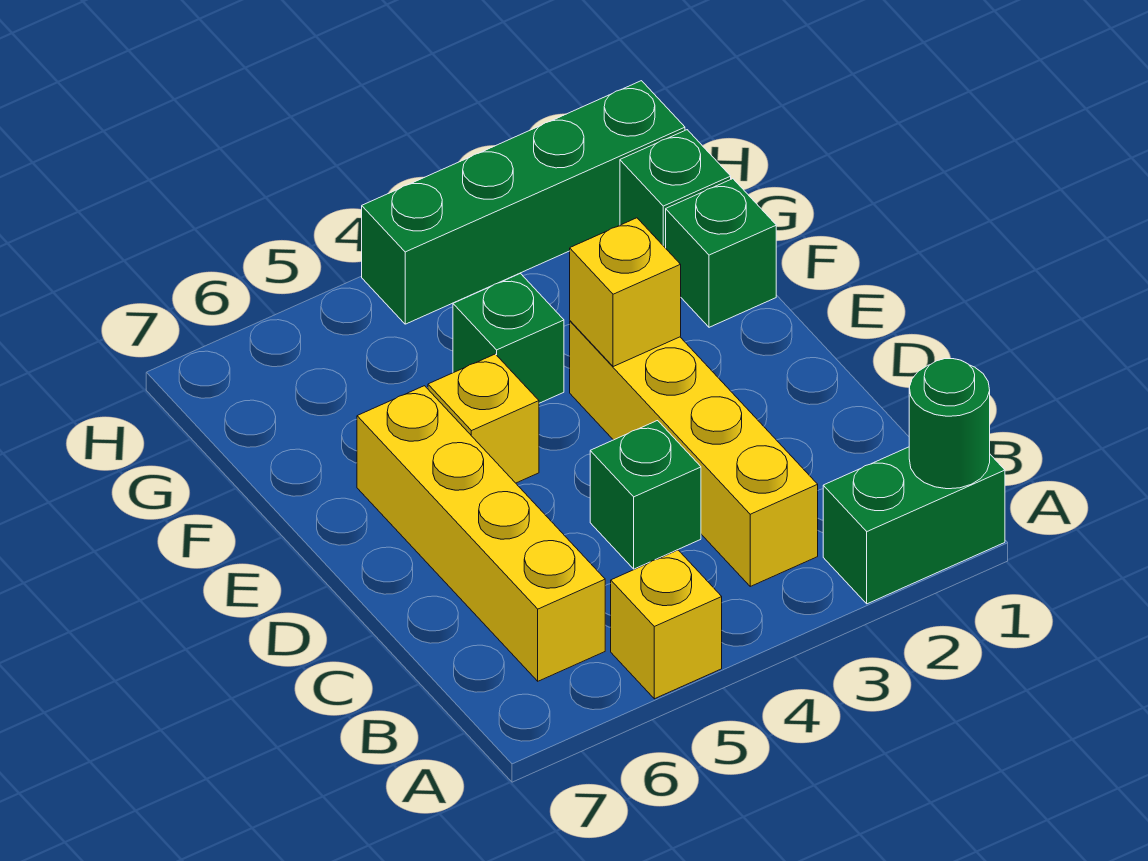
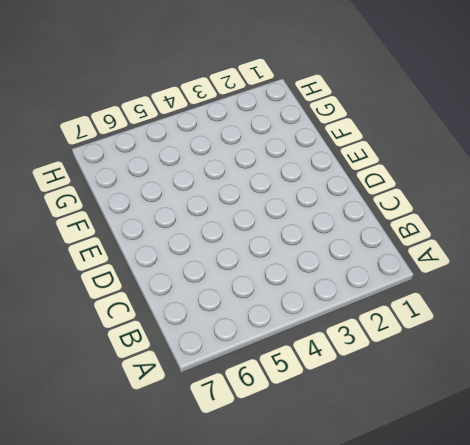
none -> green 1x2 brick [823,447,1005,604]
none -> yellow 1x1 brick [611,550,722,699]
none -> yellow 1x4 brick [570,321,818,586]

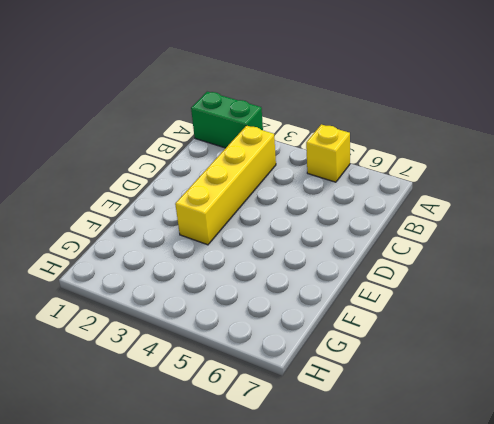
none -> yellow 1x4 brick [357,386,605,681]
none -> green 1x1 brick [590,421,701,569]
none -> yellow 1x1 brick [428,354,539,483]

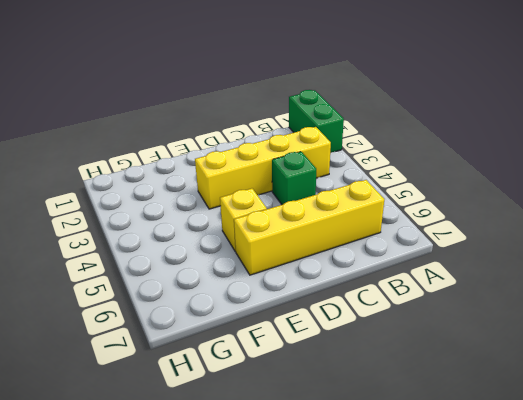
none -> yellow 1x1 brick [611,550,722,699]
none -> green 1x1 brick [666,179,776,327]
none -> green 1x1 brick [453,274,564,403]

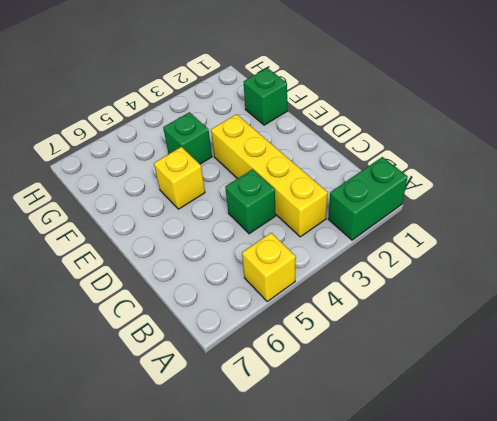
none -> yellow 1x4 brick [357,386,605,681]
none -> green 1x1 brick [620,130,731,248]
none -> green 1x4 brick [362,81,685,324]

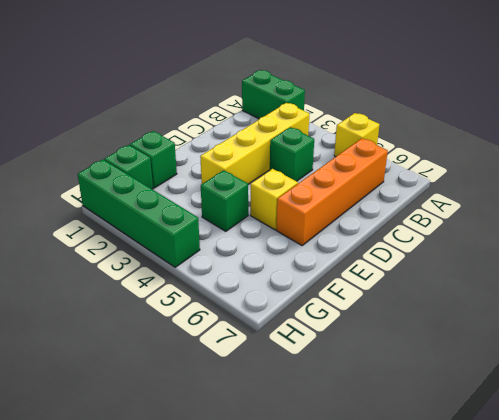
orange 1x4 brick [276,138,388,245] -> yellow 1x4 brick [357,386,605,681]
none -> green 1x1 round brick [909,359,990,489]
none -> yellow 1x1 brick [570,218,681,367]

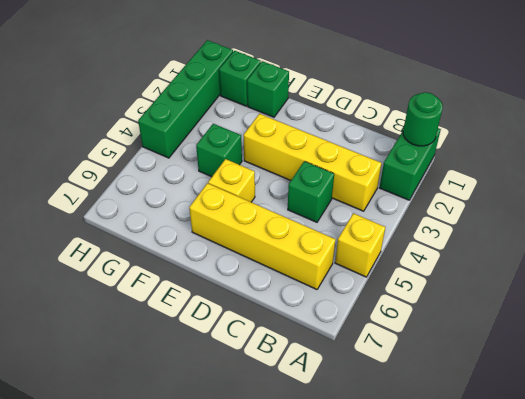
none -> yellow 1x1 brick [570,218,681,367]

